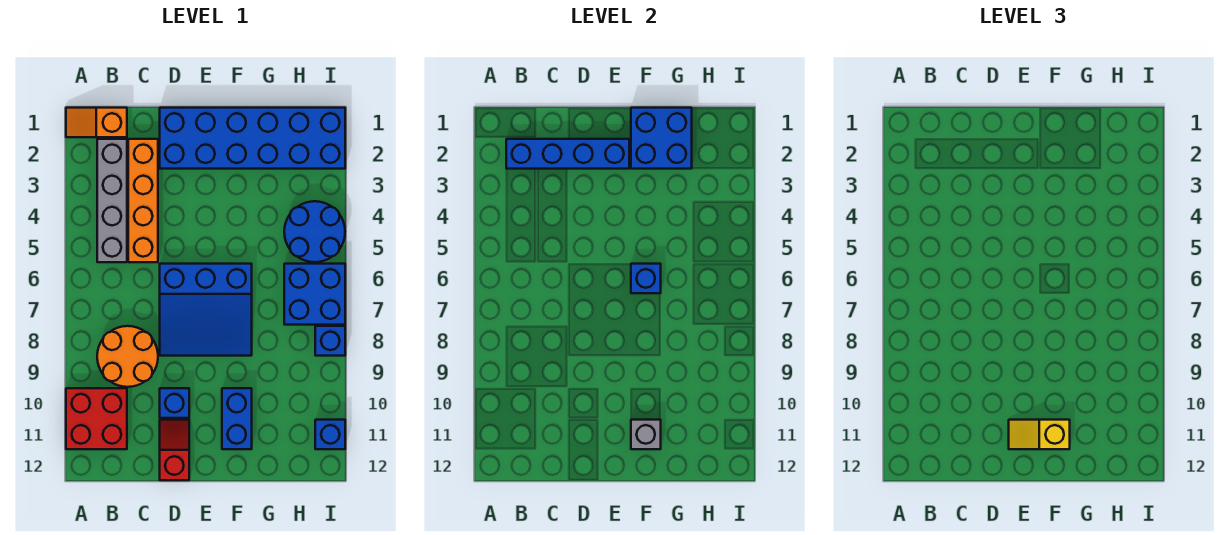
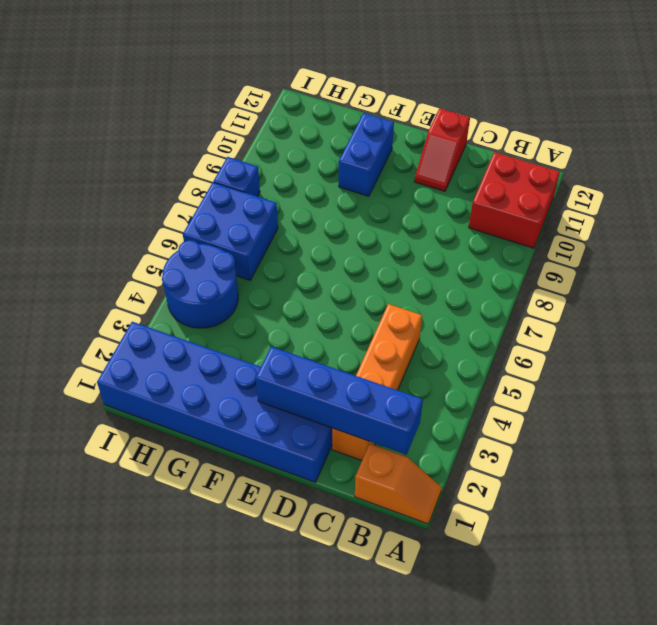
none -> grey 1x4 brick [97,139,127,262]
none -> orange 2x2 round brick [97,326,158,387]
none -> blue 3x3 slope [160,264,252,356]

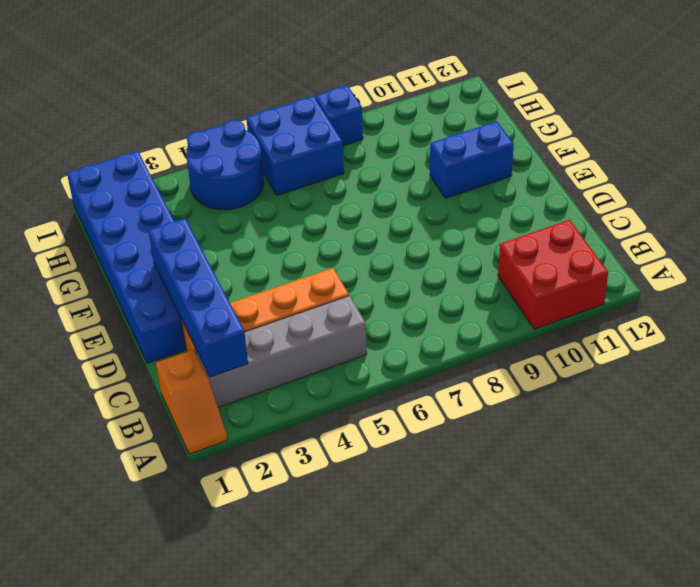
none -> orange 2x2 round brick [97,326,158,387]
none -> blue 3x3 slope [160,264,252,356]
none -> blue 1x1 brick [160,388,189,418]

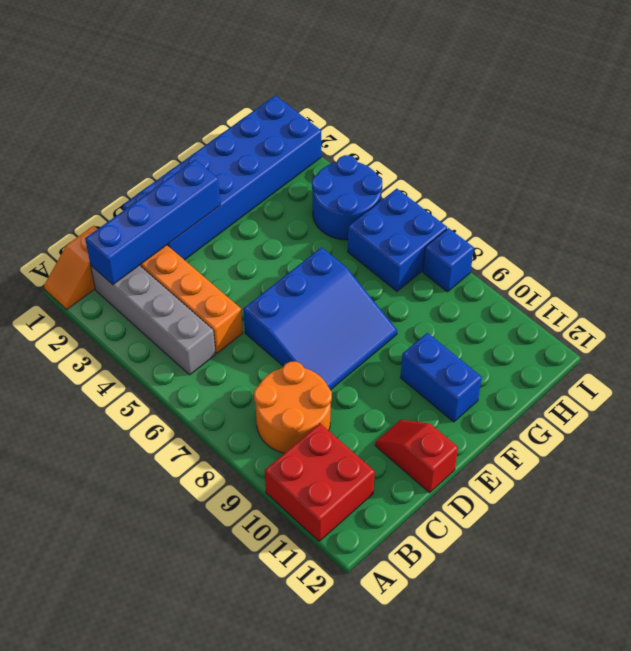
none -> blue 1x1 brick [160,388,189,418]
none -> blue 1x1 brick [315,420,345,449]
none -> blue 2x2 brick [631,108,692,169]

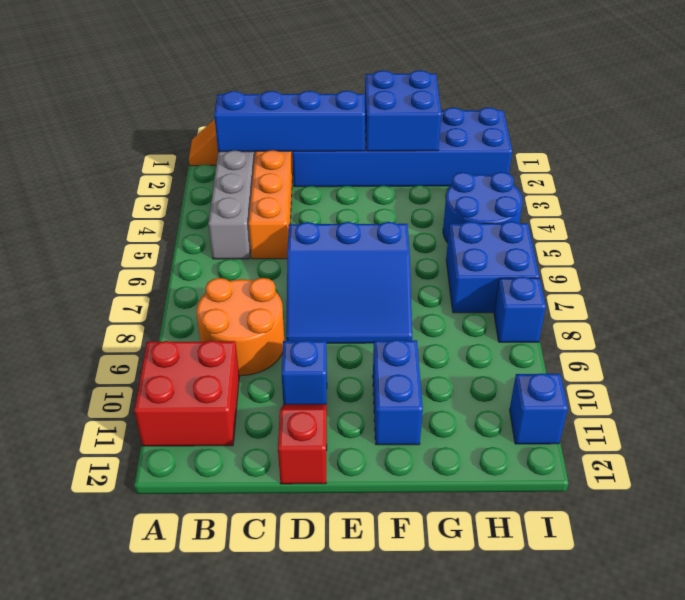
none -> blue 1x1 brick [631,264,661,293]
none -> grey 1x1 brick [631,420,661,449]
none -> yellow 1x2 slope [1009,420,1070,449]

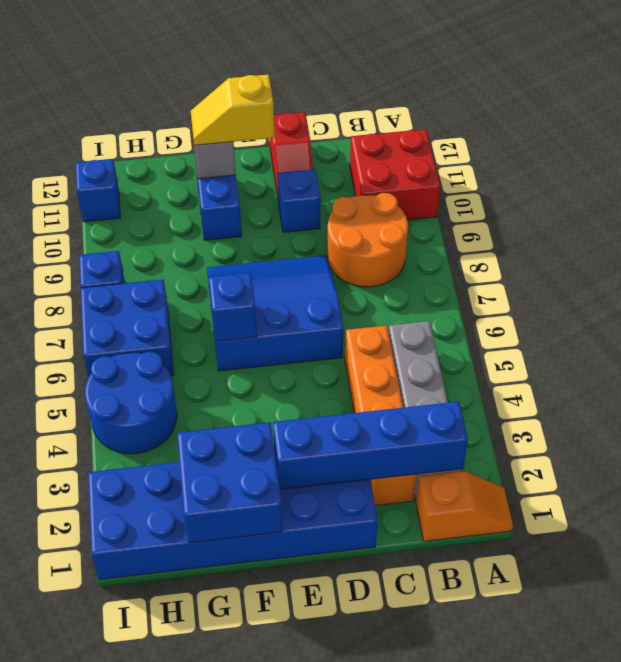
yellow 1x2 slope [191,75,275,145] -> yellow 1x2 slope turned to [1009,420,1070,449]

